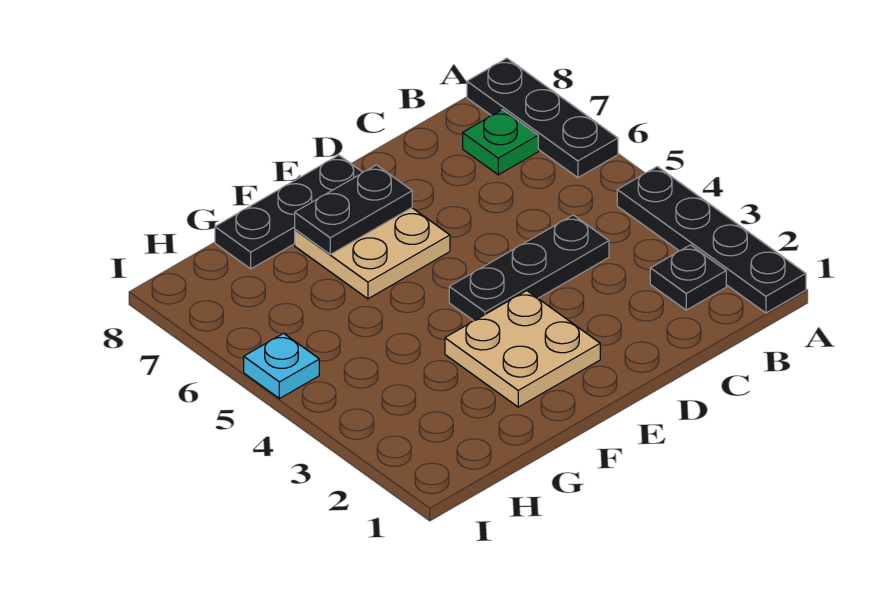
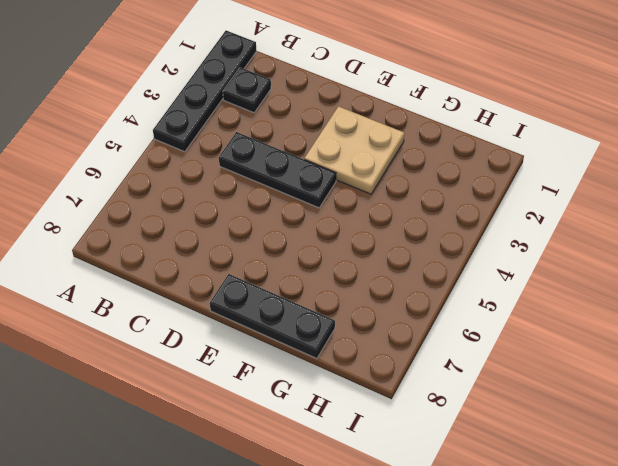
none -> black 1x3 plate [467,58,618,178]
none -> green 1x1 plate [463,110,538,175]

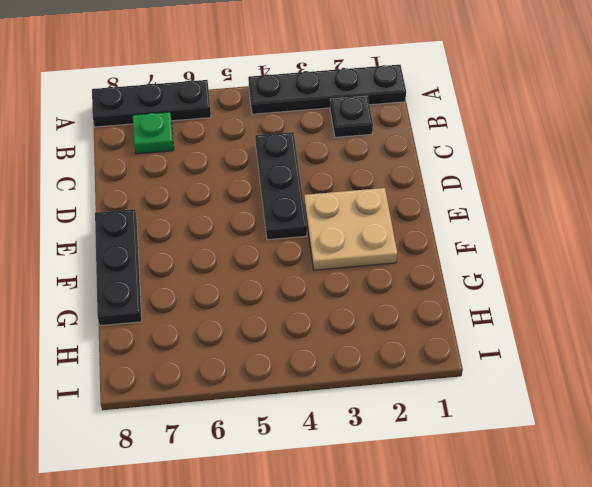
none -> tan 2x2 plate [295,208,450,299]
none -> cyan 1x1 plate [244,333,319,399]

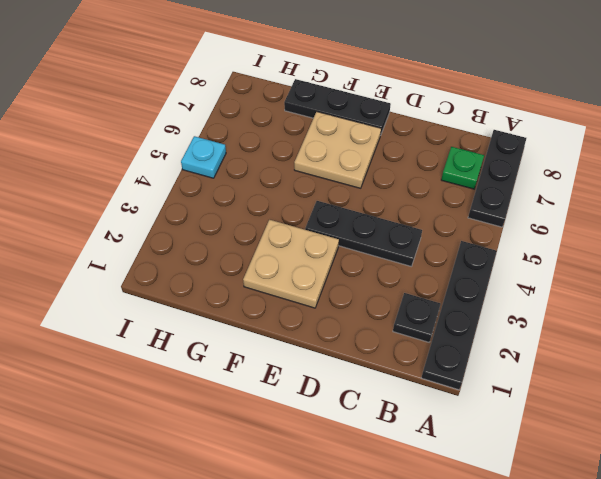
none -> black 1x2 plate [295,165,412,254]

